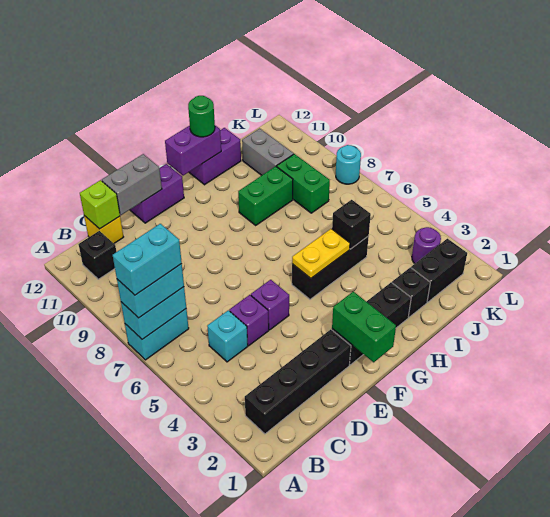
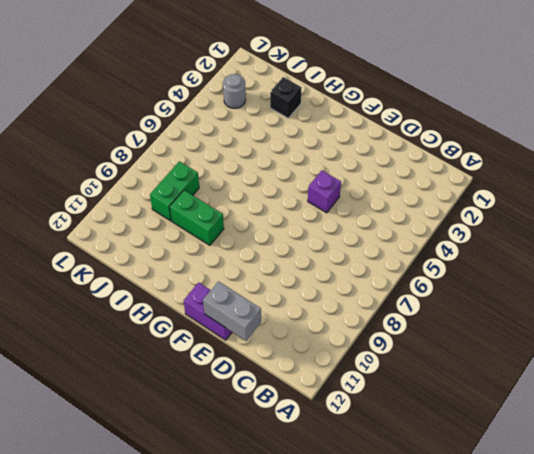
grey 1x1 round brick [223,74,246,109] -> purple 1x1 round brick [412,227,441,264]
none -> cyan 1x2 brick [125,309,189,360]
none -> black 1x4 brick [245,330,351,434]
none -> black 1x1 brick [78,231,116,279]

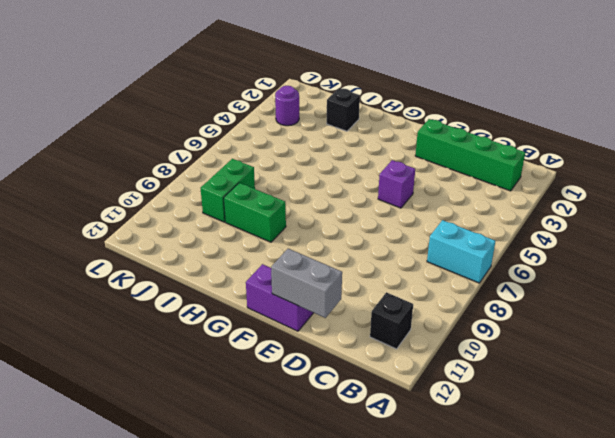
green 1x4 brick [415,119,525,191] -> black 1x4 brick [245,330,351,434]
none -> cyan 1x1 brick [207,310,248,362]
none -> yellow 1x1 brick [84,216,123,243]
none -> purple 1x1 brick [229,295,269,346]

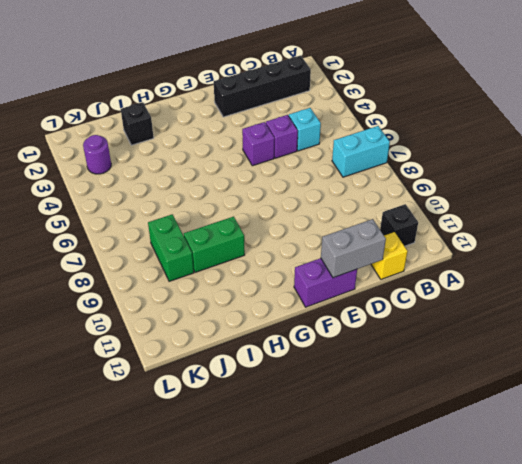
none -> black 1x3 brick [332,282,411,365]
none -> black 1x3 brick [292,236,369,299]
none -> purple 1x2 brick [189,128,241,185]

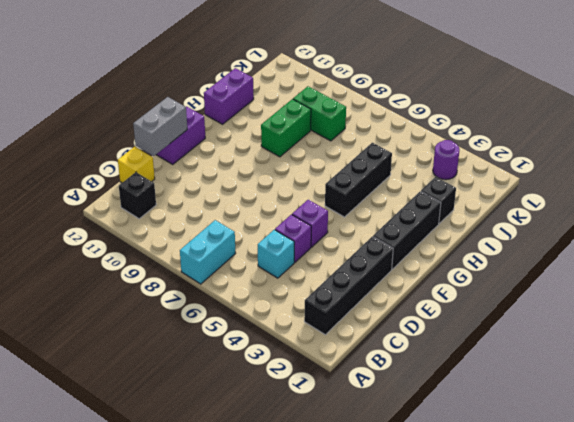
none -> black 1x2 brick [411,239,467,302]
none -> grey 1x2 brick [242,128,294,175]
none -> cyan 1x1 round brick [336,145,361,184]

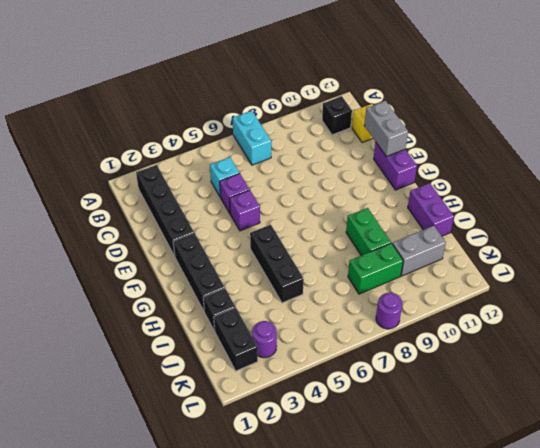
purple 1x1 round brick [376,293,402,329] -> cyan 1x1 round brick [336,145,361,184]
none -> cyan 1x2 brick [121,287,186,339]
none -> lime 1x1 brick [80,180,120,229]
none -> green 1x2 brick [332,291,396,362]

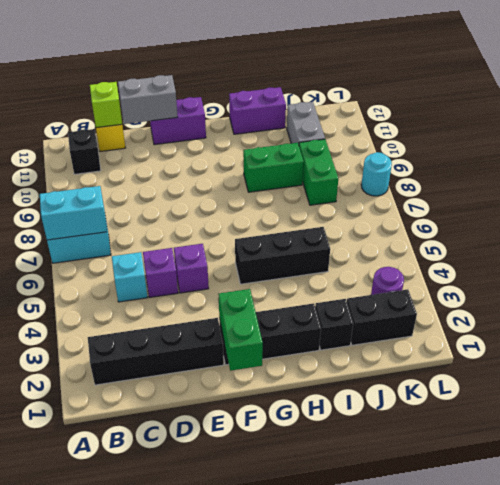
none -> yellow 1x2 plate [292,229,350,278]
none -> purple 1x2 brick [165,126,221,176]
none -> black 1x1 brick [332,200,371,249]

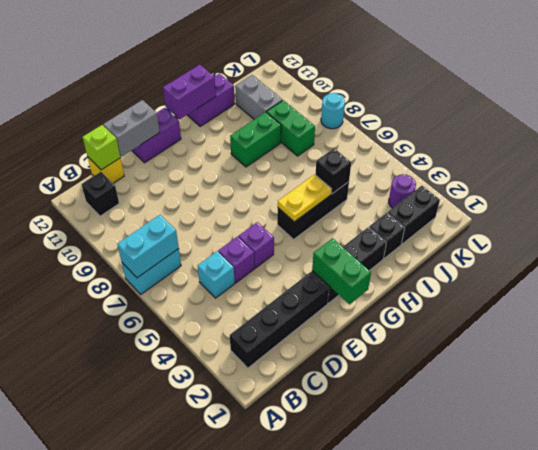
none -> cyan 1x2 brick [117,264,184,318]
none -> green 1x1 round brick [188,96,215,137]
none -> cyan 1x2 brick [113,224,182,295]

